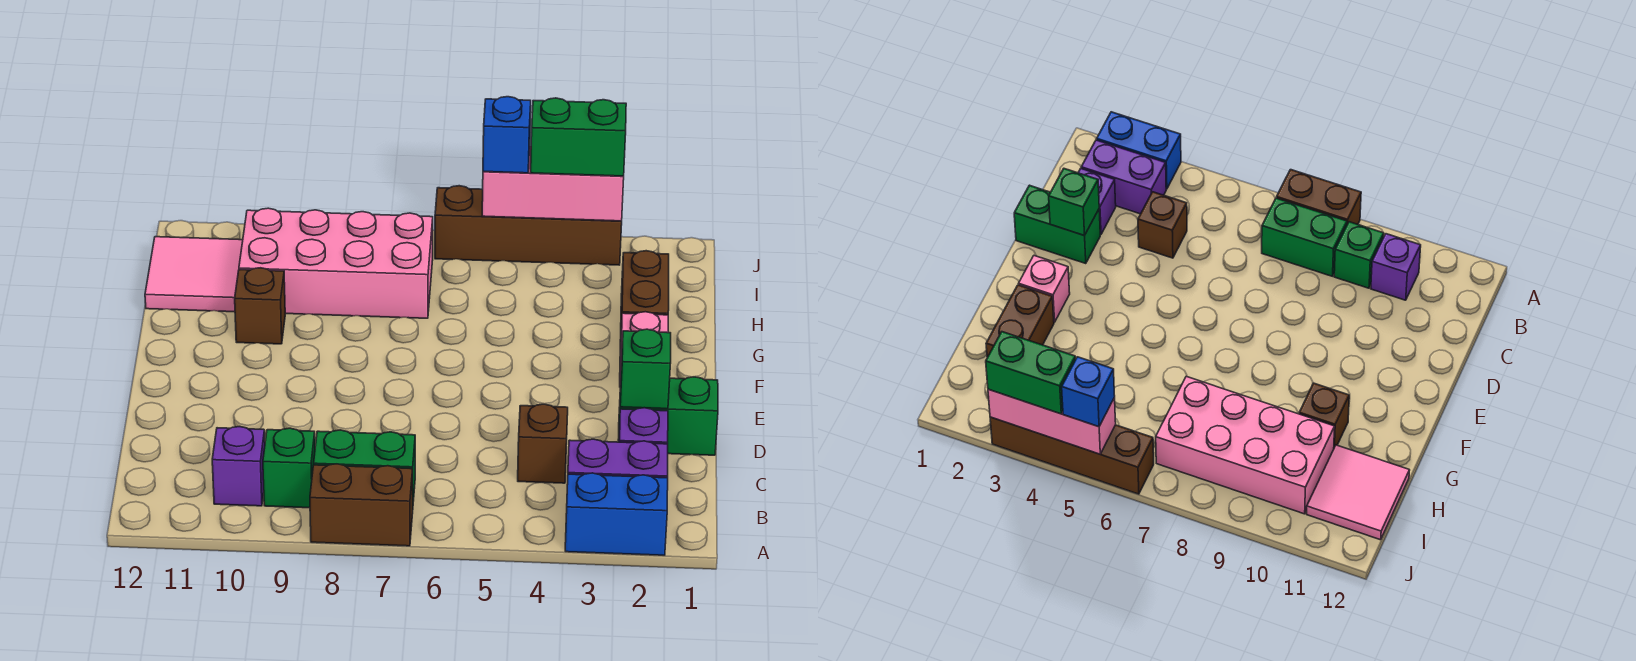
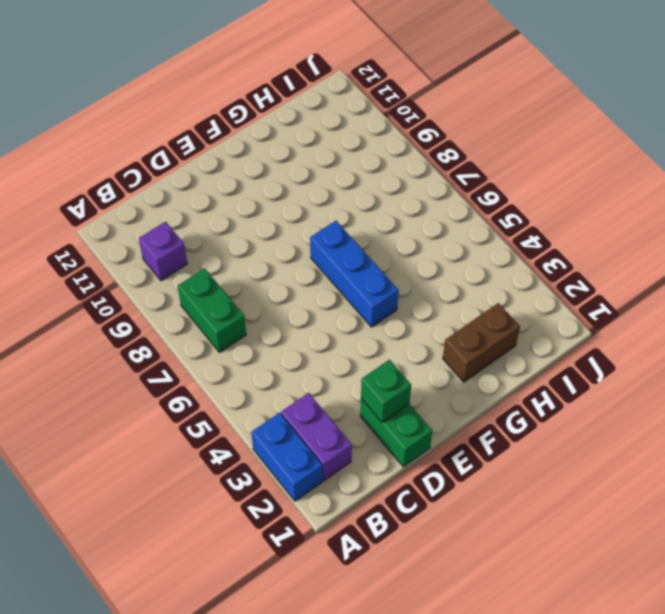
blue 1x3 brick [310,221,399,327] -> none
none -> brown 1x2 brick [310,464,413,546]
none -> green 1x1 brick [263,428,315,508]
none -> purple 1x1 brick [619,408,668,444]

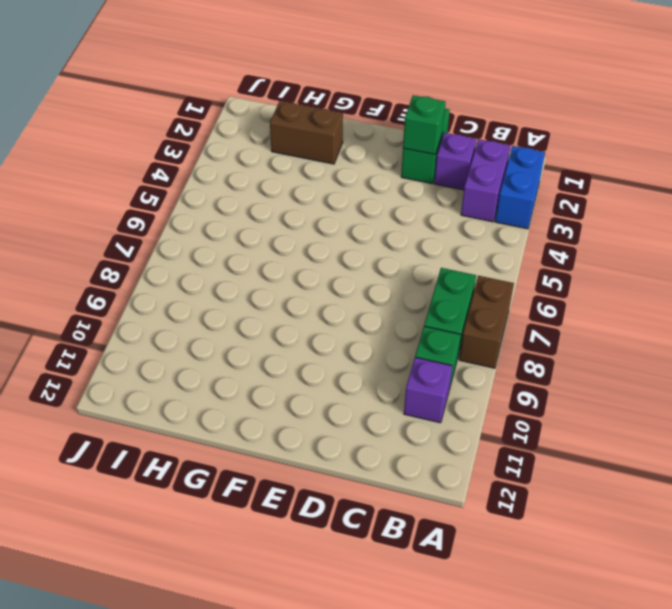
none -> brown 1x1 brick [518,404,568,483]
none -> pink 1x1 brick [620,312,668,385]
none -> brown 1x1 brick [235,268,285,344]

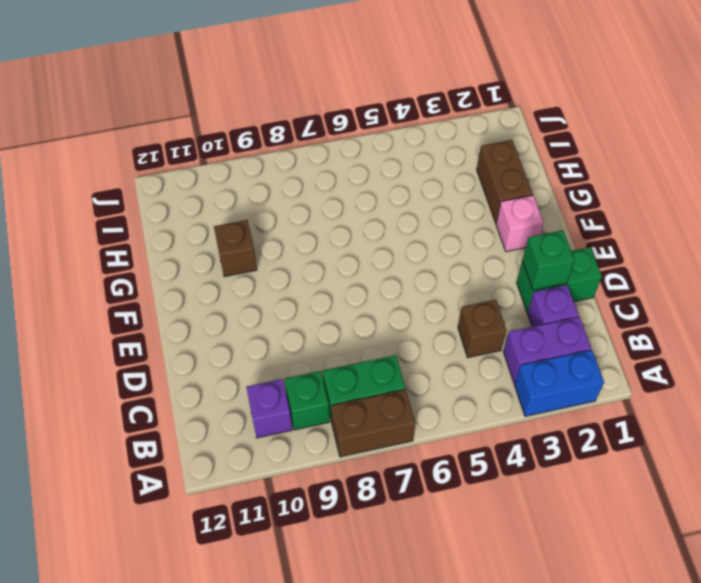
none -> pink 2x4 brick [239,208,433,318]
none -> pink 2x2 tile [145,237,243,312]
none -> brown 1x4 brick [435,186,622,265]

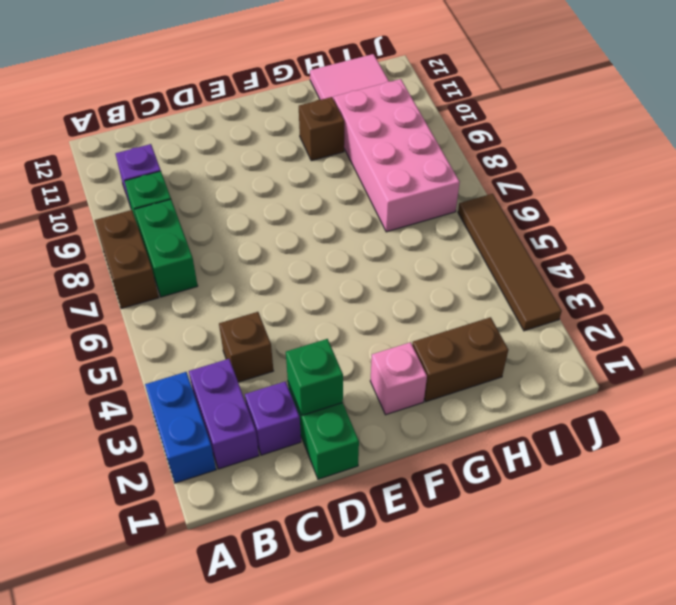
brown 1x4 tile [458,194,562,331] -> brown 1x4 brick [435,186,622,265]
none -> pink 1x3 brick [482,146,624,221]
none -> green 1x2 brick [531,98,626,176]
none -> blue 1x1 brick [483,97,531,173]

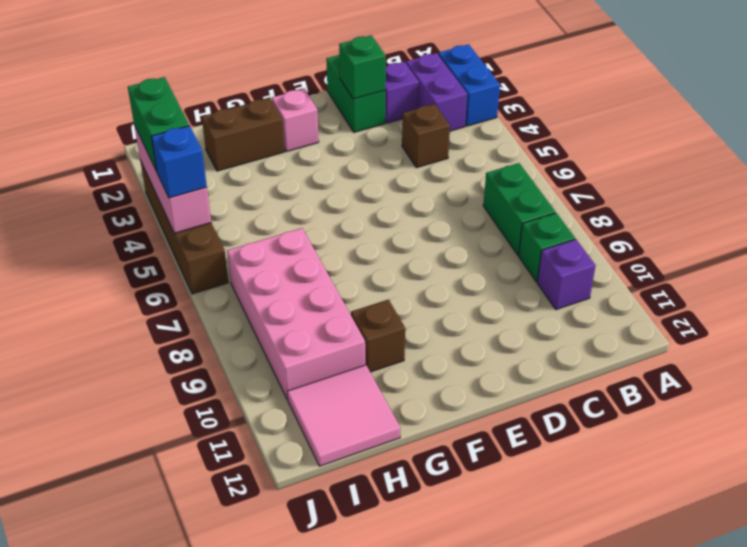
none -> brown 1x2 brick [310,464,413,546]

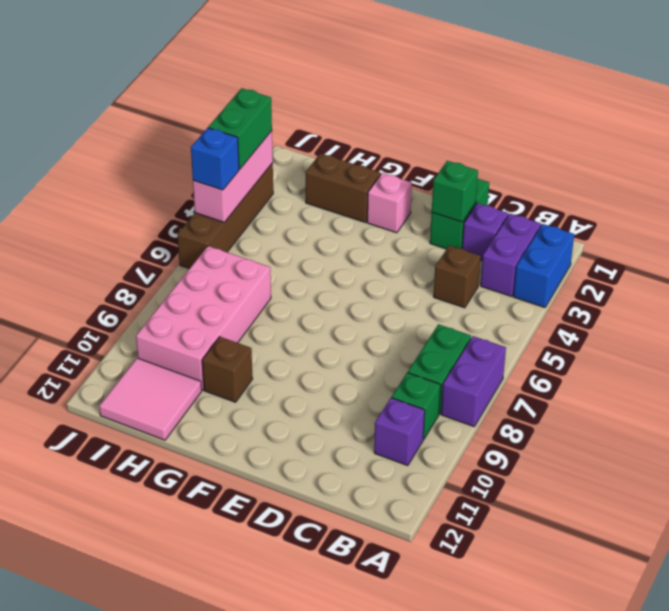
purple 1x2 brick [441,336,506,427] -> brown 1x2 brick [310,464,413,546]

